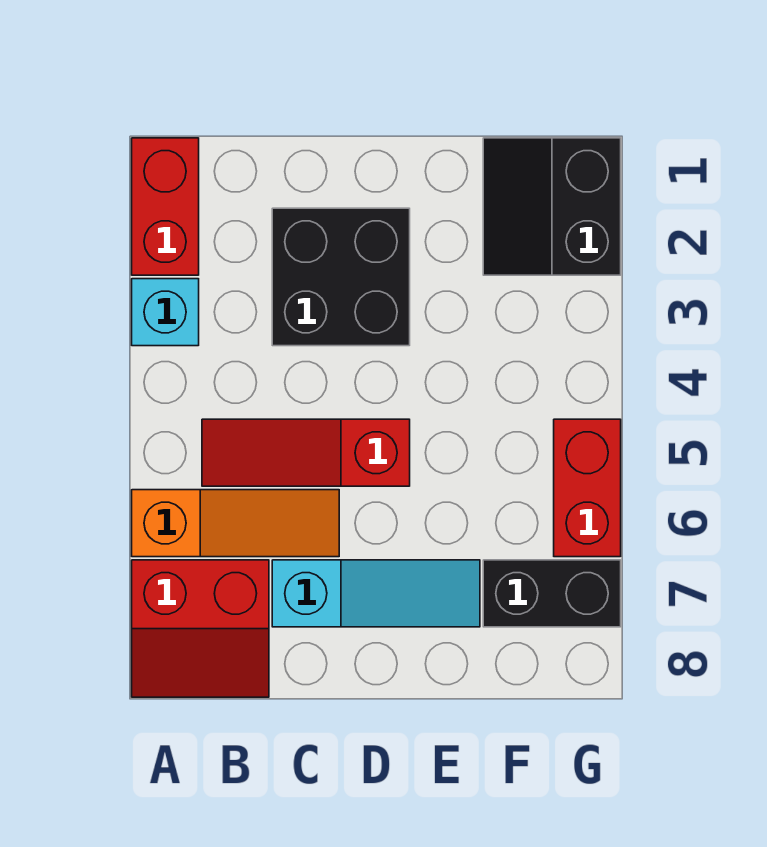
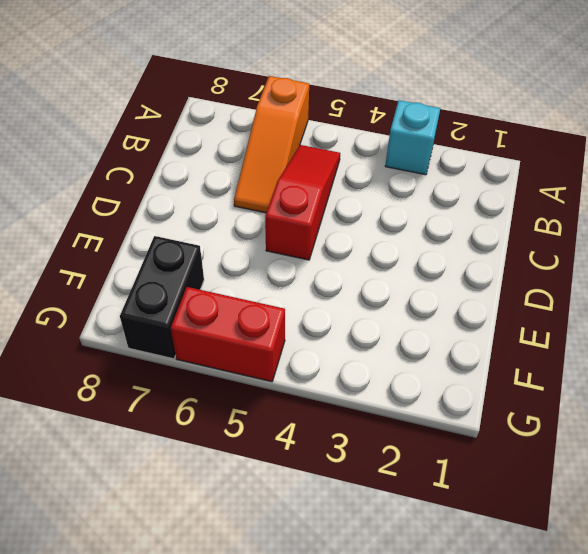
none -> red 1x2 brick [132,138,199,275]
none -> red 2x2 slope [132,560,269,697]

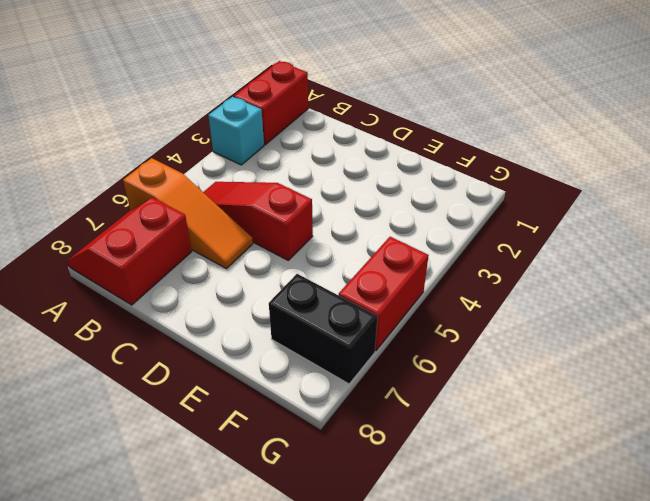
red 2x2 slope [67,198,192,305] -> red 2x2 slope turned to [132,560,269,697]
none -> black 2x2 brick [272,208,410,346]
none -> cyan 1x3 slope [272,560,480,627]

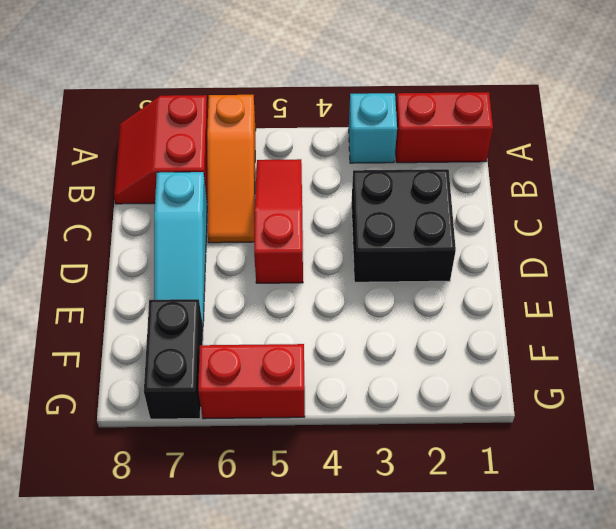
none -> black 2x2 slope [483,138,621,275]

